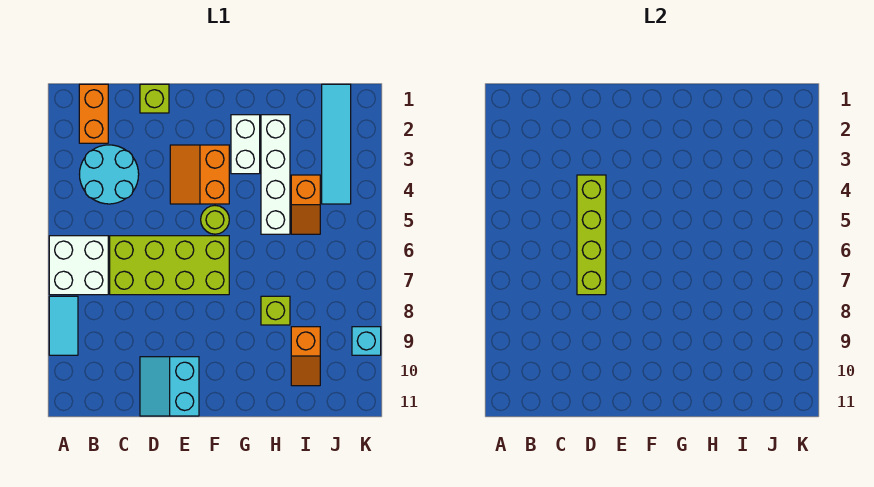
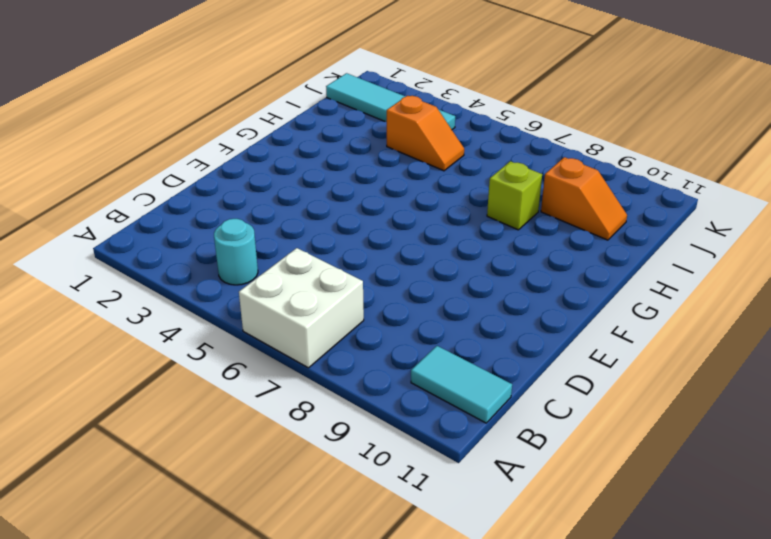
cyan 1x1 round brick [214,219,258,285] -> cyan 2x2 round brick [79,145,139,204]
cyan 1x2 tile [411,346,512,423] -> cyan 1x2 tile moved to [49,296,78,355]
none -> orange 1x2 brick [79,84,108,143]
none -> lime 2x4 brick [110,236,229,295]
none -> lime 1x1 brick [140,84,169,113]

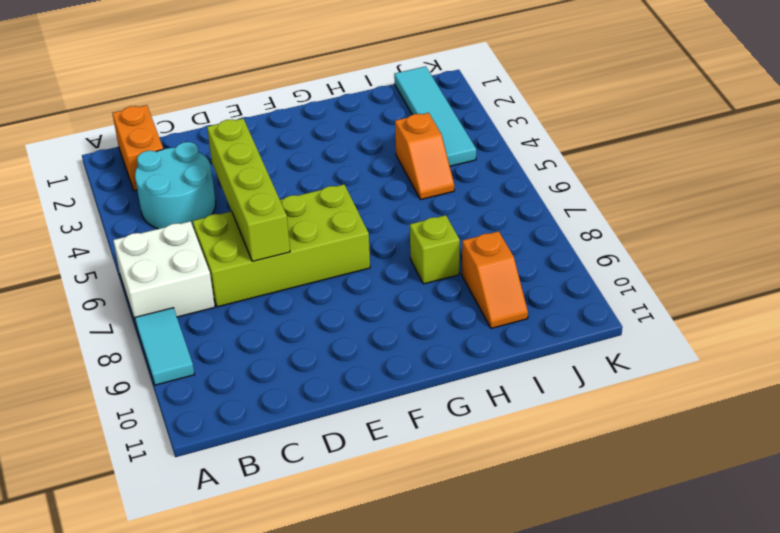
none -> lime 1x1 brick [140,84,169,113]
none -> cyan 2x2 slope [140,357,199,416]
none -> orange 2x2 slope [170,145,229,204]

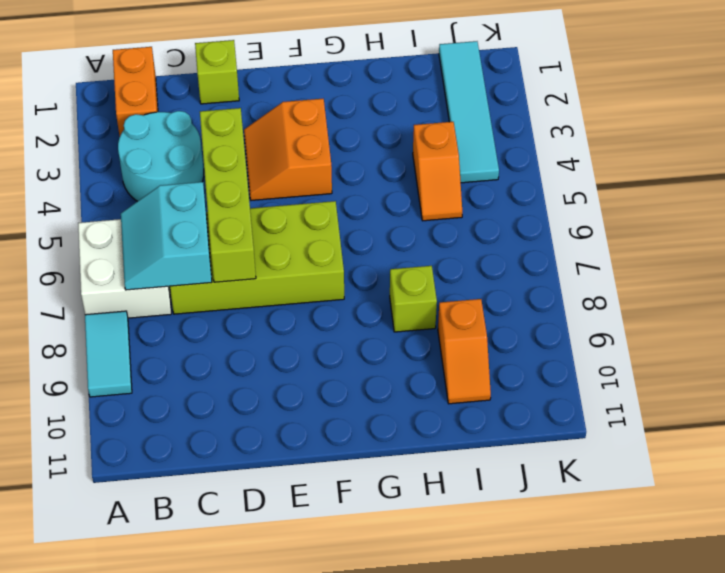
cyan 2x2 slope [121,182,212,290] -> cyan 2x2 slope moved to [140,357,199,416]
none -> lime 1x1 round brick [201,206,229,234]
none -> white 1x2 brick [231,115,260,174]
none -> white 1x4 brick [261,115,290,234]

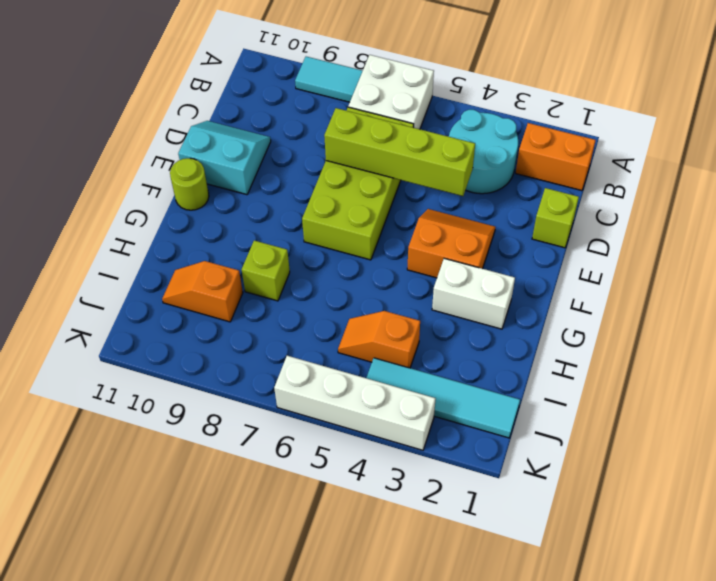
lime 1x1 round brick [170,158,209,210] -> lime 1x1 round brick moved to [201,206,229,234]
white 1x4 brick [274,356,436,450] -> white 1x4 brick moved to [261,115,290,234]
none -> cyan 1x1 brick [352,327,381,355]

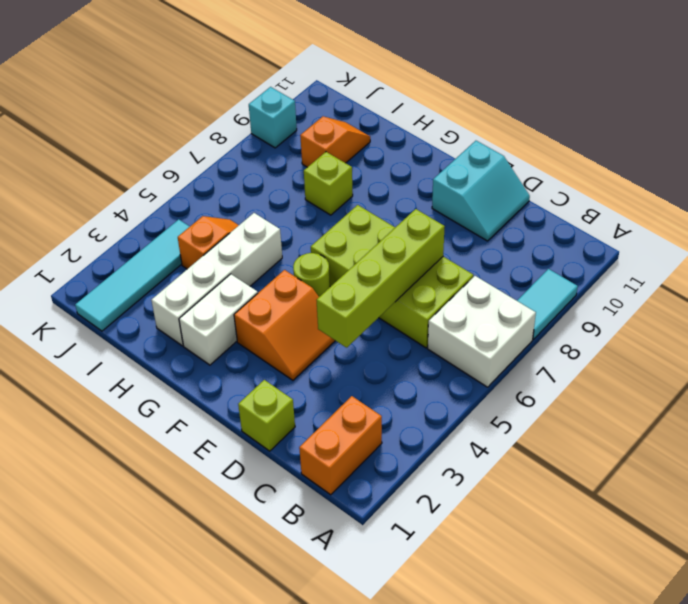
none -> cyan 2x2 round brick [79,145,139,204]

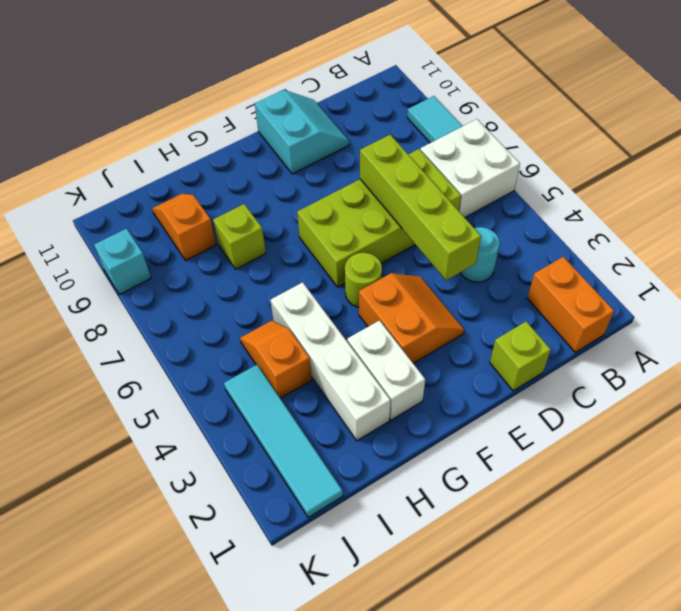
cyan 1x1 round brick [460,227,500,282] -> cyan 2x2 round brick [79,145,139,204]

